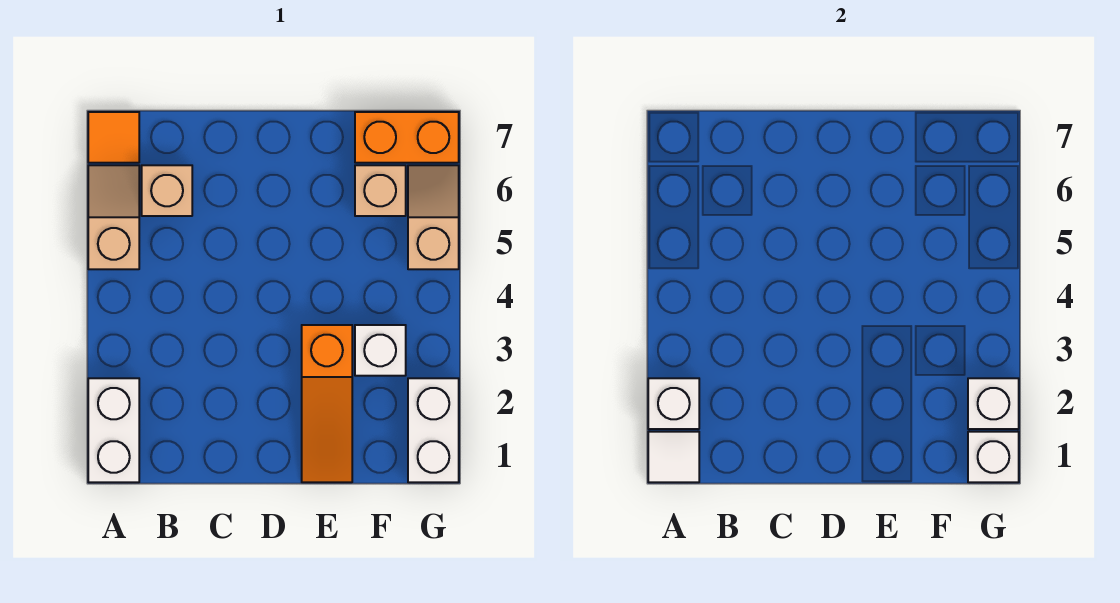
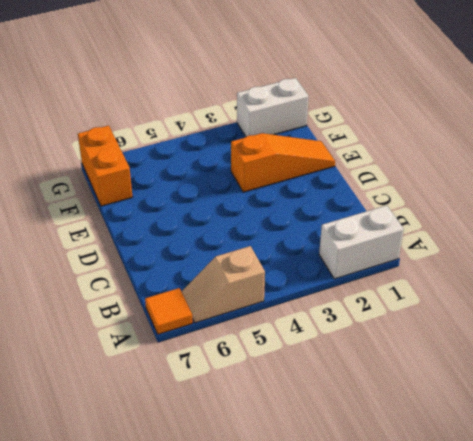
none -> tan 1x1 brick [142,165,192,216]
none -> white 1x1 brick [355,325,406,376]
none -> tan 1x1 brick [355,165,406,216]

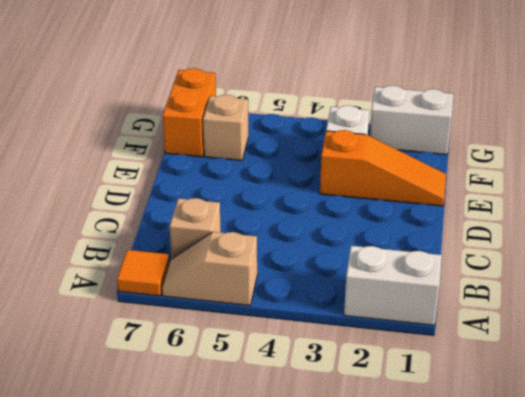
none -> tan 1x2 slope [408,165,459,269]
none -> white 1x1 tile [648,432,699,482]
none -> white 1x1 brick [648,378,699,429]

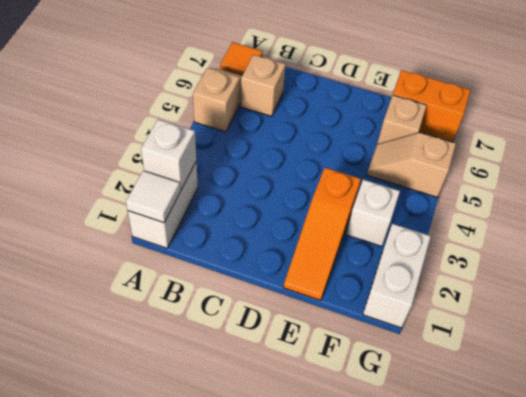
tan 1x2 slope [367,132,456,197] -> tan 1x2 slope turned to [408,165,459,269]
none -> white 1x1 brick [968,432,1019,482]
none -> white 1x1 brick [968,378,1019,429]

